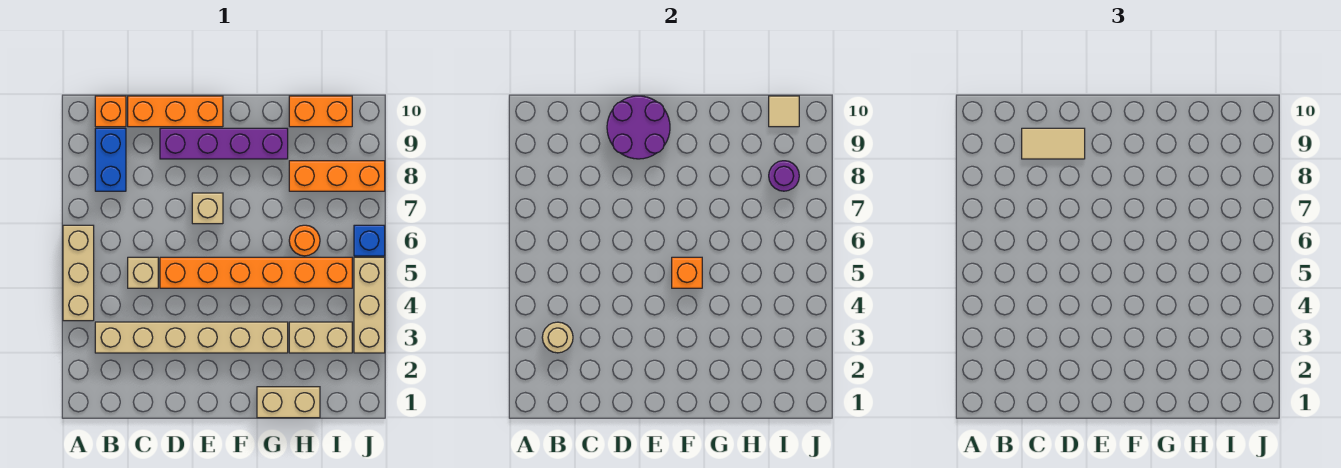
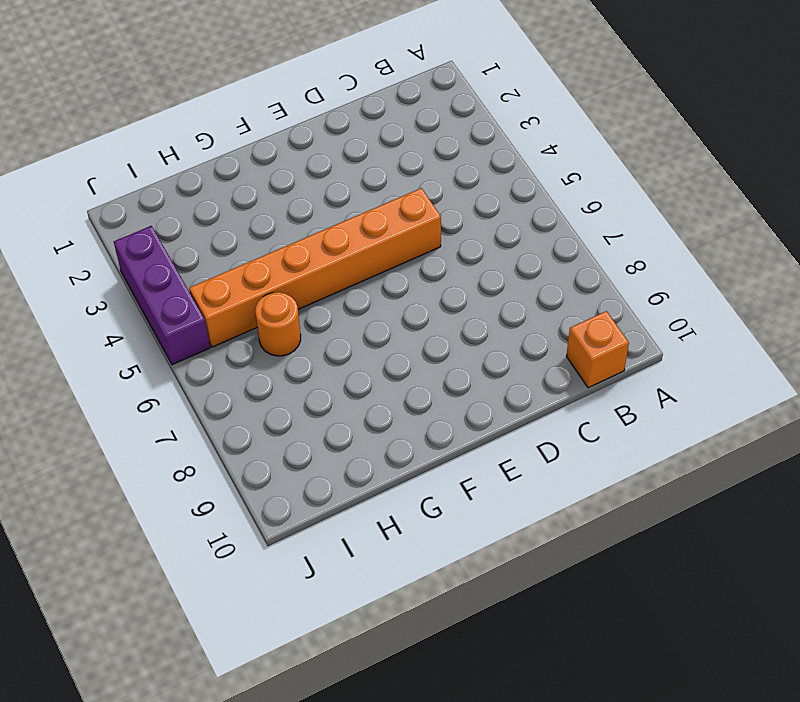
purple 1x3 brick [114,226,210,365] -> tan 1x3 brick [354,257,385,353]
none -> tan 1x3 brick [63,225,94,321]
none -> tan 1x6 brick [95,322,288,353]
none -> blue 1x2 brick [95,128,126,191]

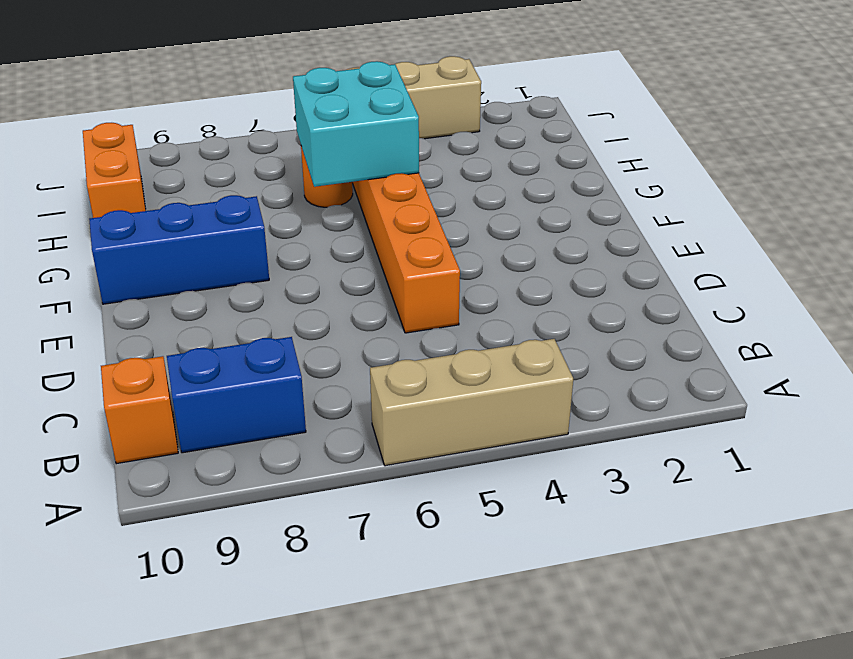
blue 1x3 brick [89,195,269,304] -> purple 1x4 brick [160,128,288,159]
cyan 2x2 brick [293,61,419,187] -> none
none -> tan 1x6 brick [95,322,288,353]
none -> tan 1x1 brick [128,257,158,288]
none -> orange 1x3 brick [128,96,223,127]

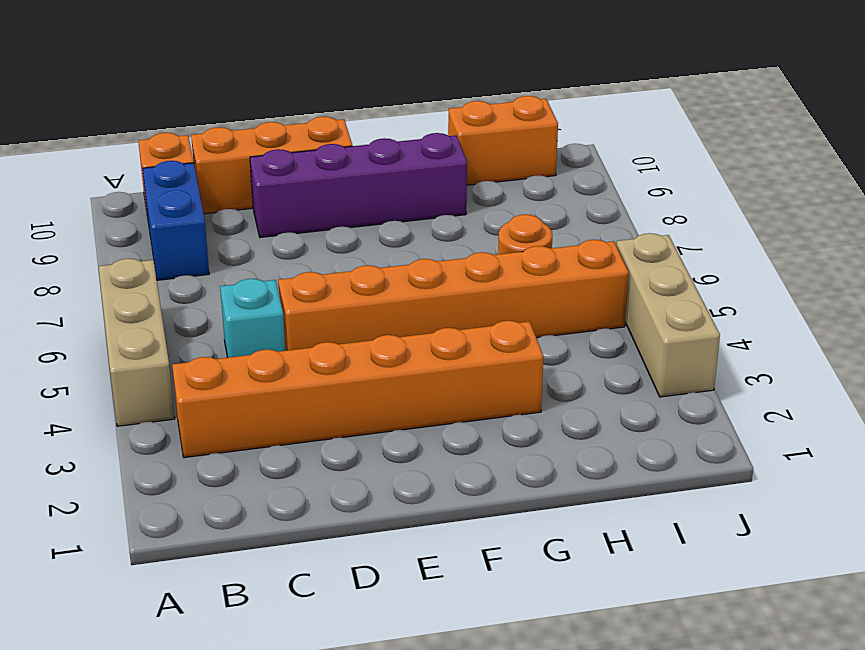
orange 1x6 brick [172,321,543,458] -> tan 1x6 brick [95,322,288,353]
cyan 1x1 brick [220,279,285,358] -> tan 1x1 brick [128,257,158,288]
none -> tan 1x1 brick [192,193,223,224]
none -> tan 1x2 brick [257,387,320,418]
none -> tan 1x2 brick [289,322,352,353]

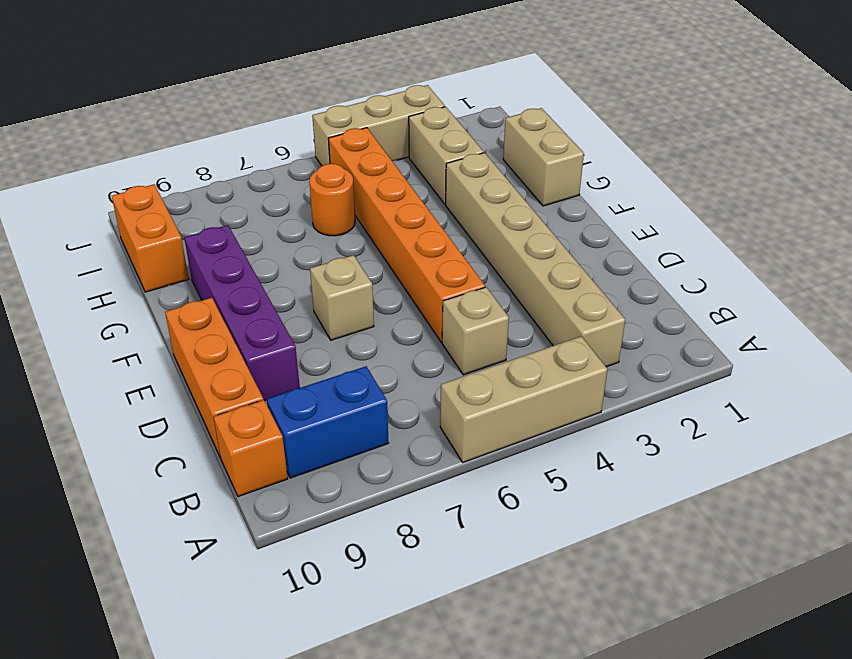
none -> orange 1x3 brick [289,161,385,191]
none -> blue 1x1 brick [354,225,385,256]
none -> tan 1x1 round brick [542,322,573,353]

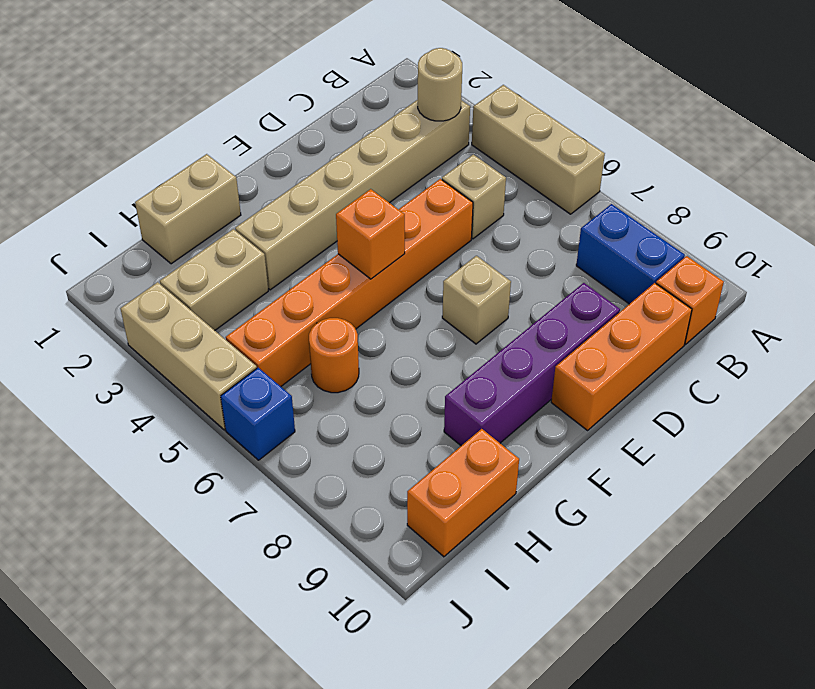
none -> orange 1x3 brick [289,161,385,191]
none -> purple 2x2 round brick [607,96,670,159]
none -> purple 1x1 round brick [769,161,799,191]

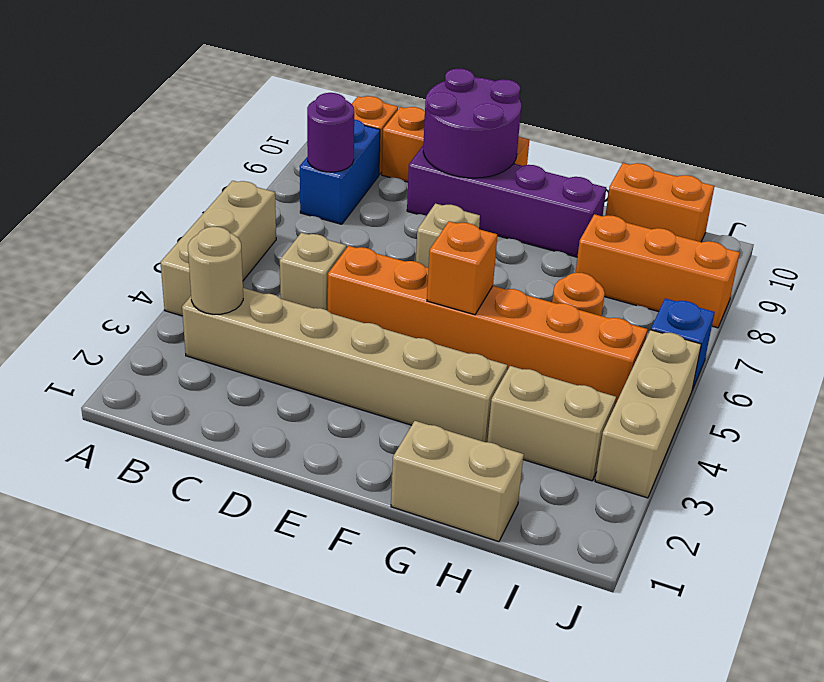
purple 1x1 round brick [307,93,354,172] -> purple 1x1 round brick moved to [769,161,799,191]
none -> tan 1x1 tile [769,96,799,127]
none -> tan 1x2 tile [1022,128,1085,159]

